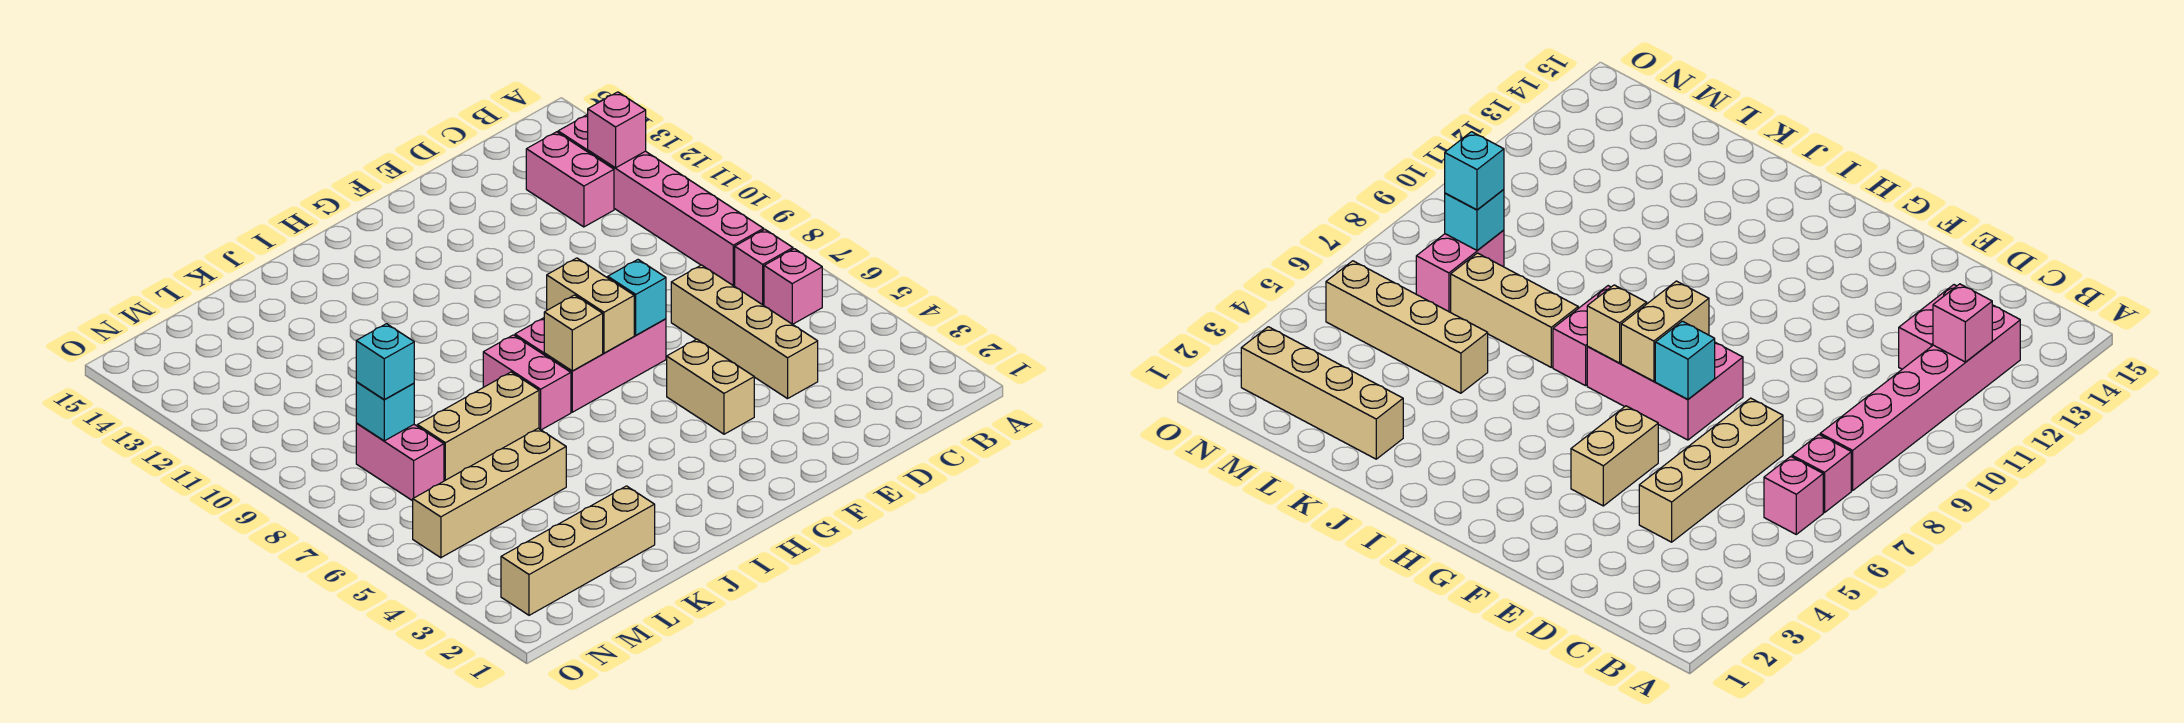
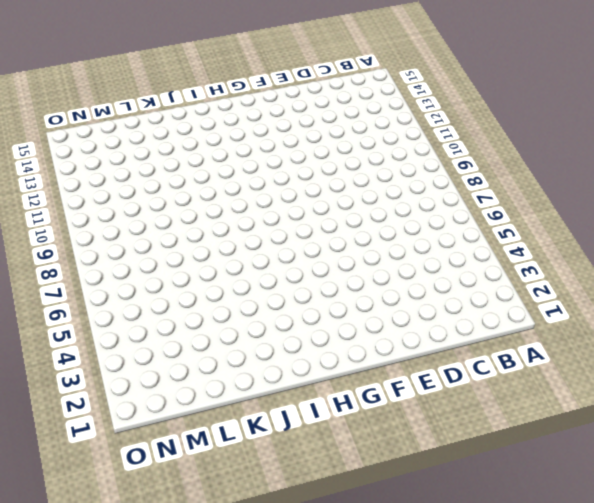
none -> pink 1x1 brick [764,249,822,324]
none -> pink 1x1 brick [735,230,793,305]
none -> pink 1x6 brick [558,114,764,286]

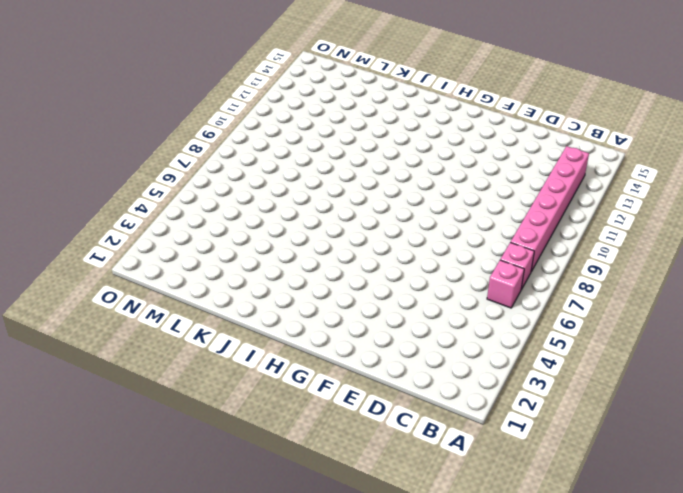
none -> pink 1x2 brick [526,132,614,227]
none -> tan 1x4 brick [671,265,818,399]
none -> tan 1x2 brick [667,339,754,434]

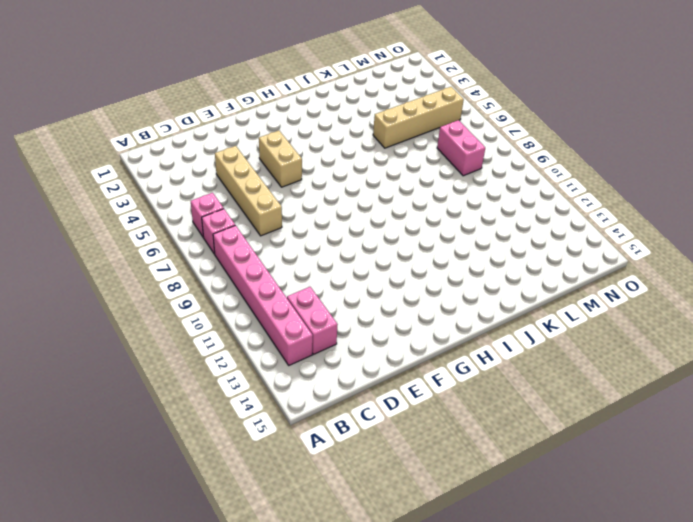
none -> pink 2x3 brick [515,318,666,412]
none -> pink 1x2 brick [483,335,571,430]
none -> tan 1x3 brick [417,372,539,481]

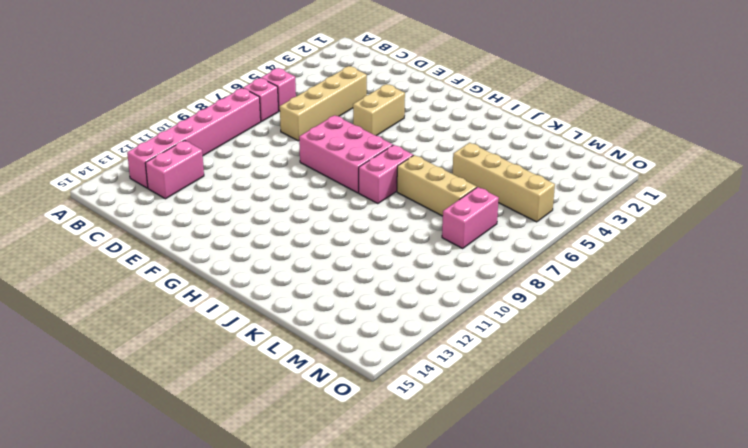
none -> tan 1x4 brick [501,486,655,615]
none -> pink 1x1 brick [588,92,646,168]
none -> cyan 1x1 brick [608,260,666,335]

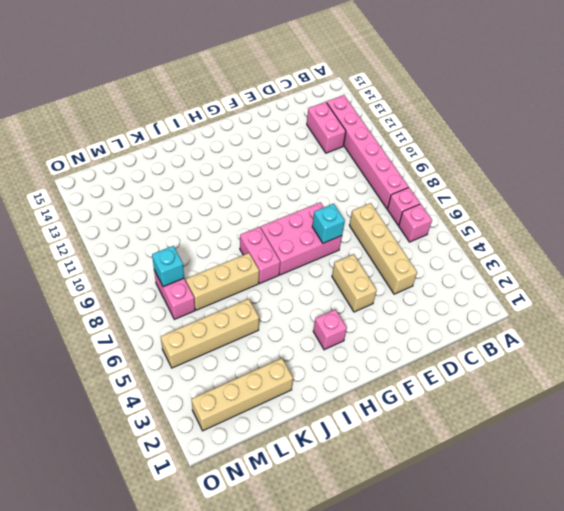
pink 1x1 brick [313,310,347,350] -> pink 1x1 brick moved to [588,92,646,168]
none -> tan 1x2 brick [547,258,634,353]
none -> tan 1x1 brick [544,295,603,371]
none -> cyan 1x1 brick [356,324,414,399]

